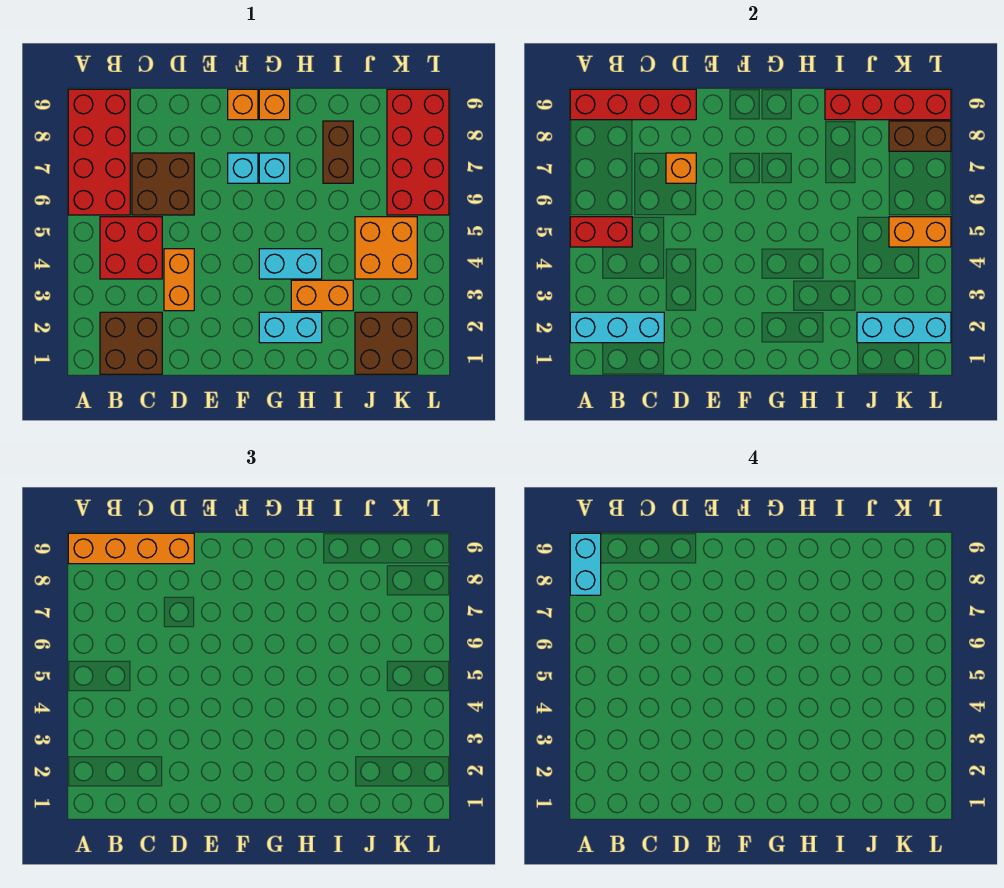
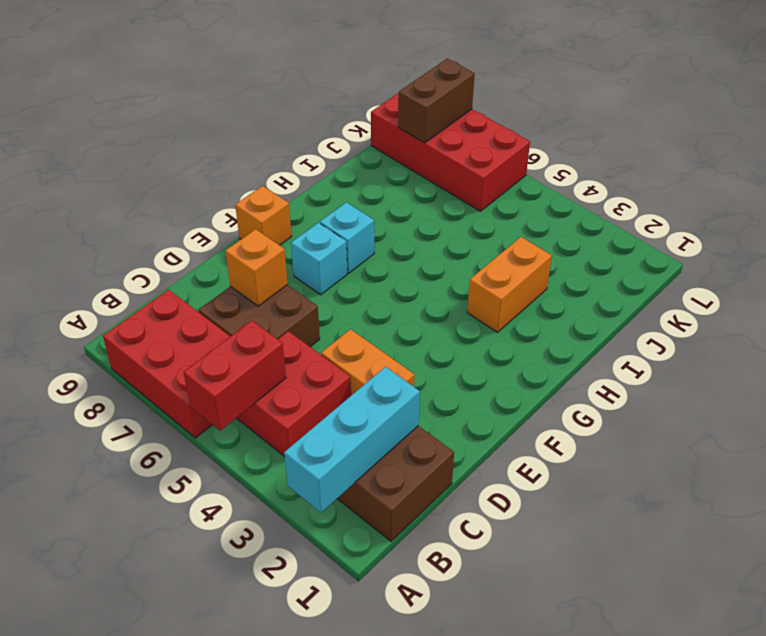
red 2x3 brick [103,290,230,438] -> red 2x4 brick [68,89,130,215]
none -> cyan 1x2 brick [259,312,322,343]
none -> cyan 1x2 brick [259,249,322,279]
none -> orange 1x1 brick [259,89,290,120]

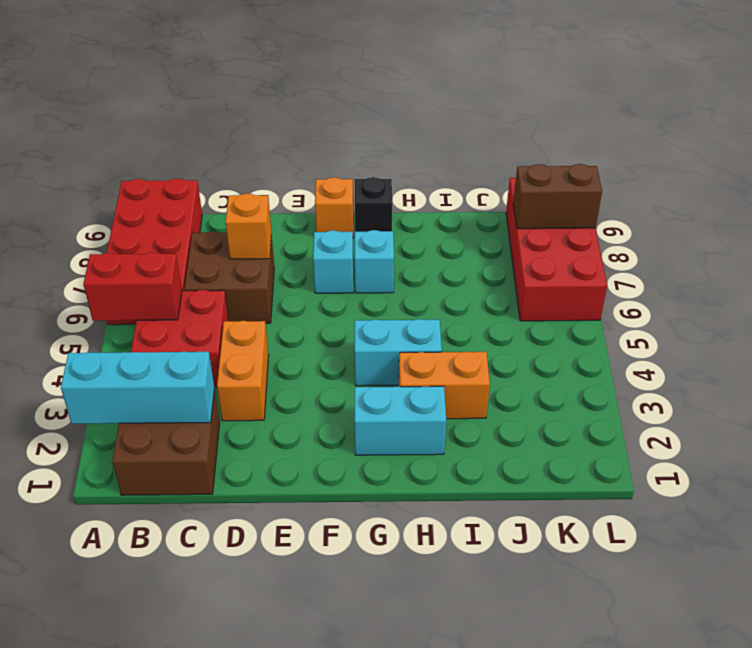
black 1x1 brick [355,177,392,232] -> orange 1x1 brick [259,89,290,120]
none -> brown 1x2 brick [323,121,353,183]
none -> brown 2x2 brick [355,312,417,374]
none -> orange 2x2 brick [355,217,417,279]

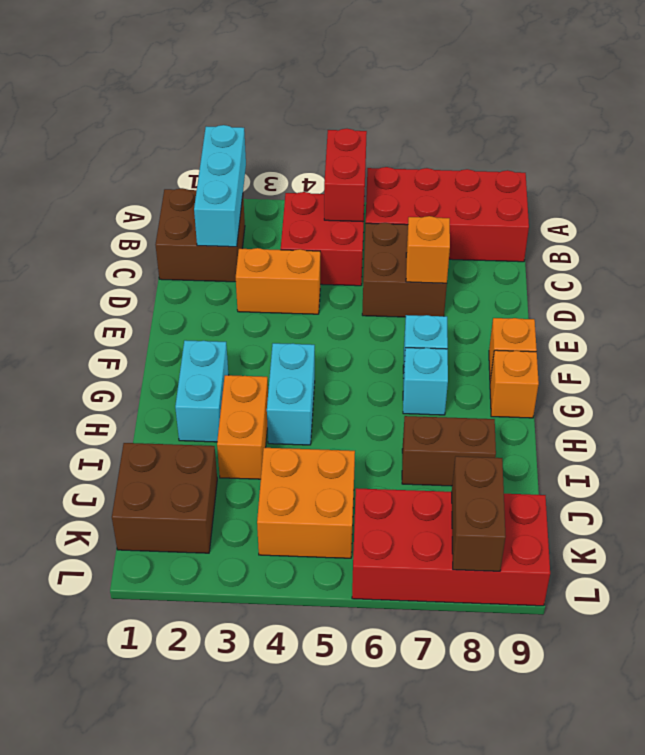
none -> red 1x4 brick [570,89,696,120]
none -> red 1x4 brick [825,89,951,120]
none -> cyan 1x3 brick [857,312,951,343]

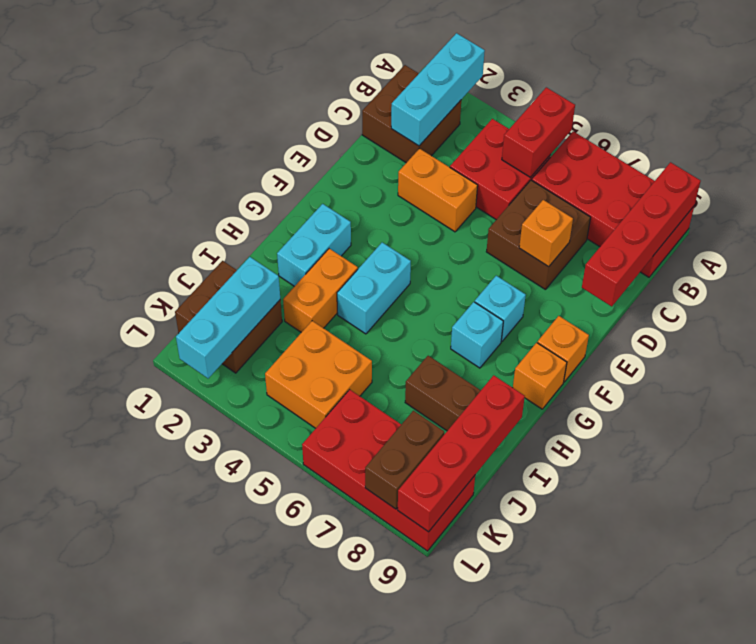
none -> orange 1x2 brick [889,217,951,247]
none -> orange 1x4 brick [68,533,194,564]
none -> cyan 1x2 brick [570,533,601,595]

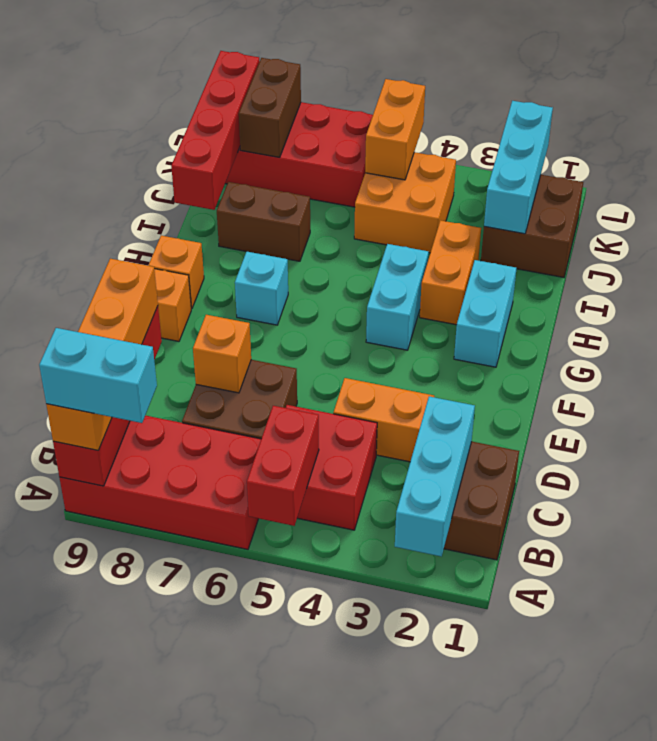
none -> cyan 1x1 brick [228,153,258,183]

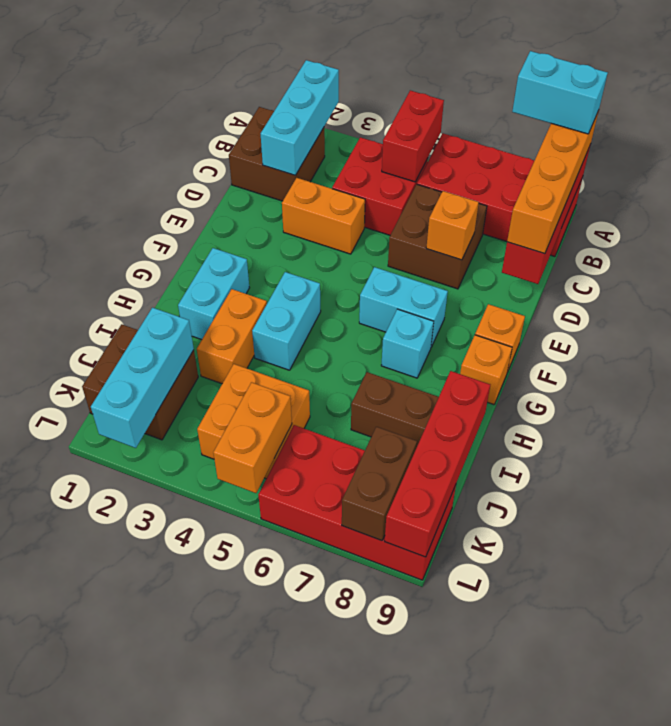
cyan 1x2 brick [359,267,448,347] -> cyan 1x1 brick [228,153,258,183]

